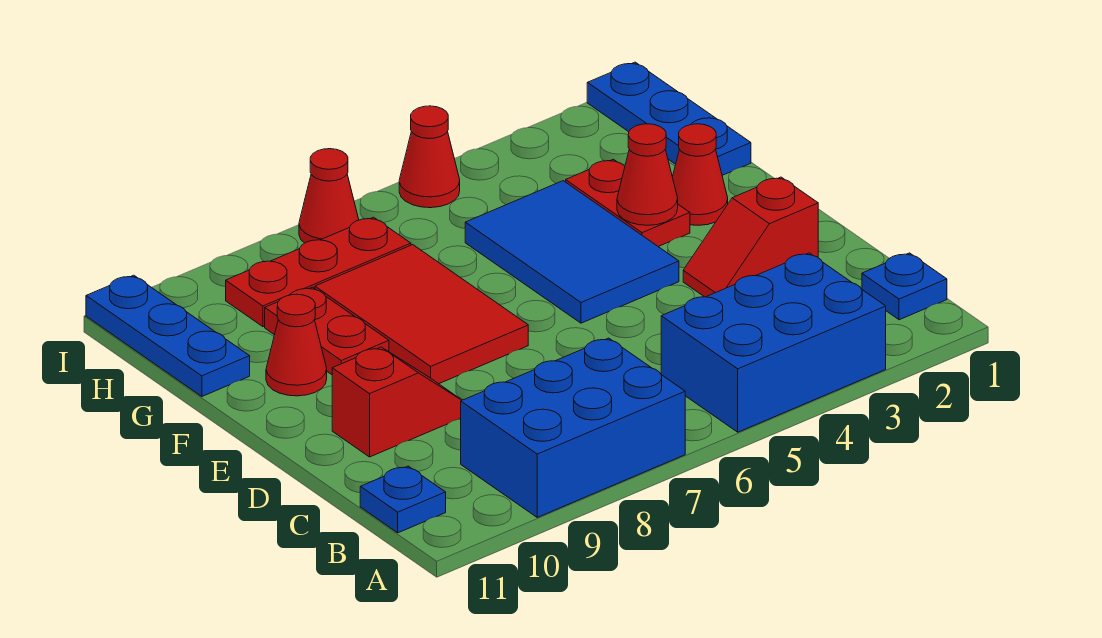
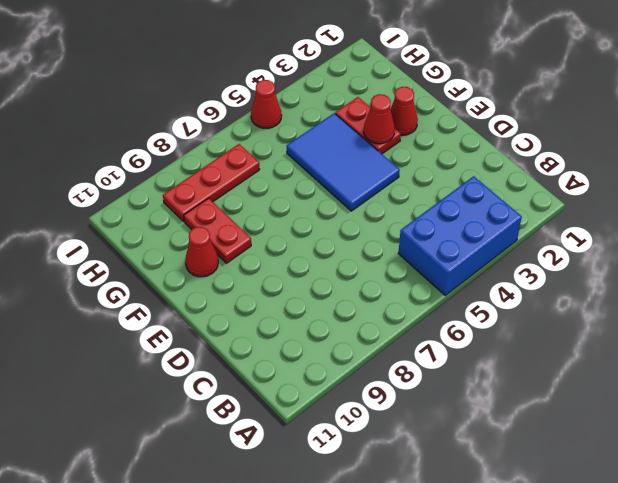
none -> blue 2x3 brick [461,338,685,517]
none -> blue 1x1 plate [862,253,947,320]
none -> blue 1x1 plate [360,466,446,533]

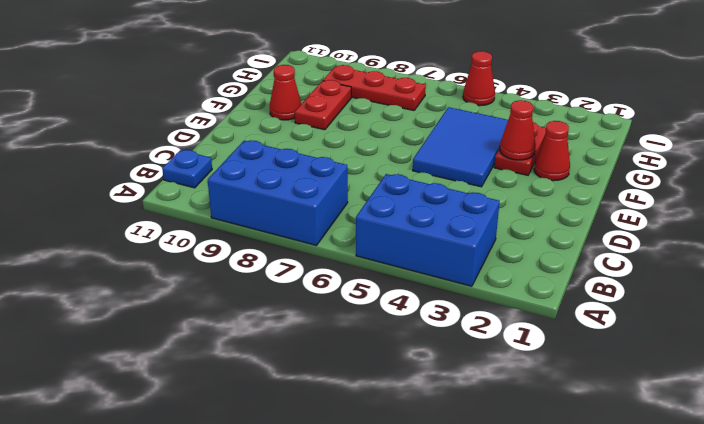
none -> blue 1x1 plate [862,253,947,320]
none -> red 1x2 slope [683,177,818,297]
none -> red 1x2 slope [332,347,462,457]

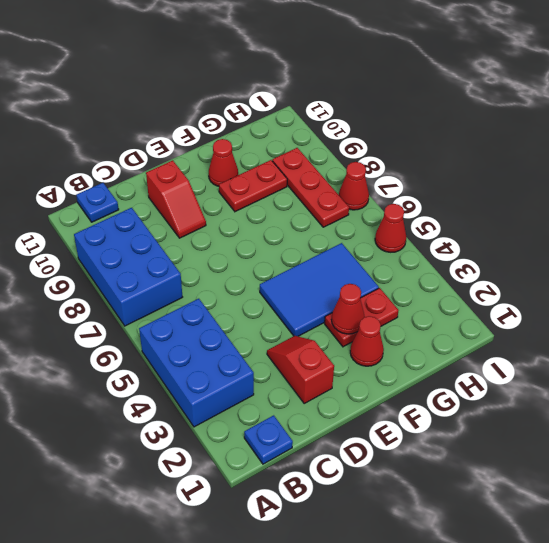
none -> red 2x3 tile [315,245,528,384]
none -> blue 1x3 plate [587,62,751,175]
none -> blue 1x3 plate [86,275,250,396]

